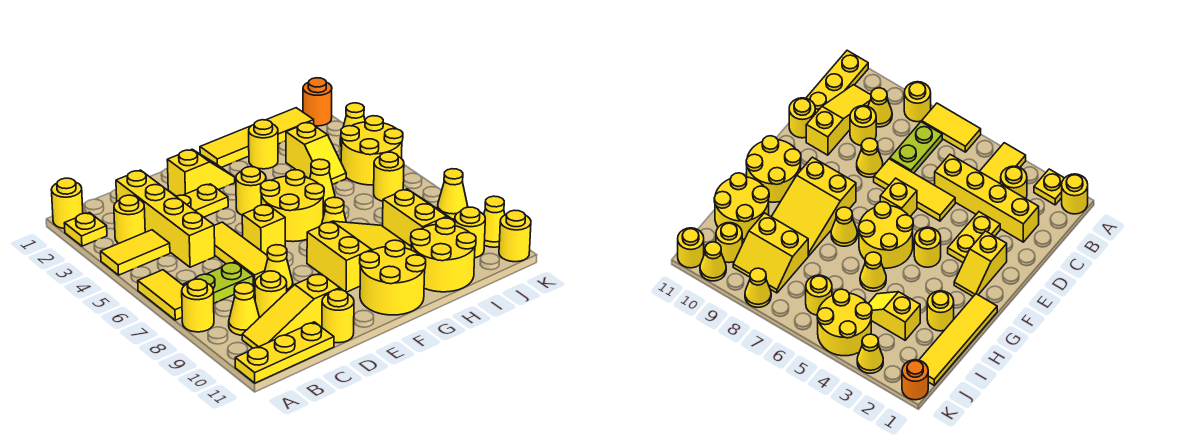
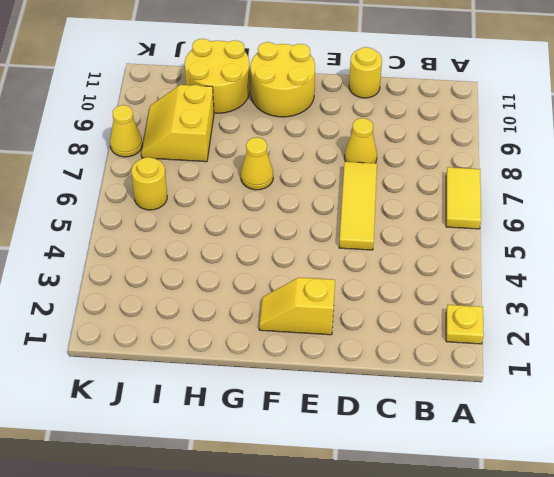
none -> yellow 1x1 round brick [51,178,83,229]
none -> yellow 1x2 tile [101,230,170,275]
none -> yellow 1x1 round brick [182,279,214,332]
none -> yellow 1x3 plate [235,322,334,383]

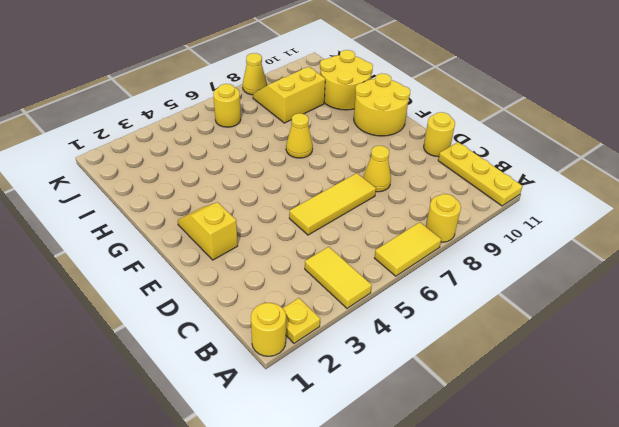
none -> yellow 1x1 round brick [114,195,145,243]
none -> lime 1x2 plate [183,262,253,303]
none -> yellow 1x1 cone [229,283,260,335]
none -> yellow 1x3 slope [242,273,340,348]

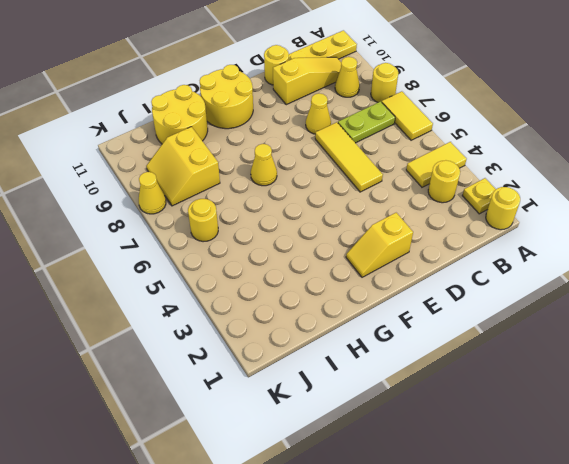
none -> yellow 1x4 brick [116,170,215,267]
none -> yellow 1x1 round brick [255,271,287,317]
none -> yellow 1x2 plate [176,184,228,217]
none -> yellow 1x1 brick [242,204,285,255]

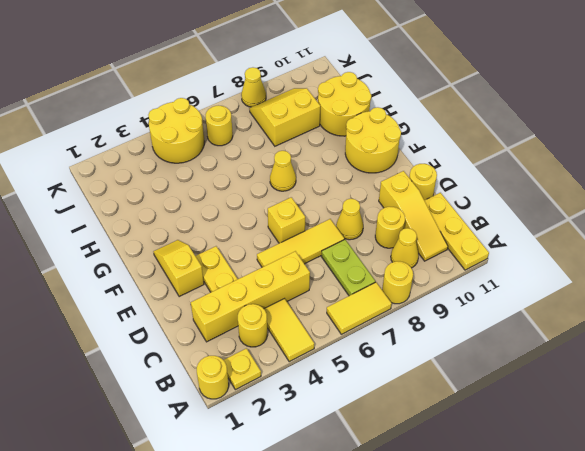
none -> yellow 1x1 round brick [236,167,266,215]
none -> yellow 2x2 round brick [261,170,324,242]
none -> yellow 2x3 slope [307,221,411,292]
none -> yellow 1x4 tile [200,108,314,167]

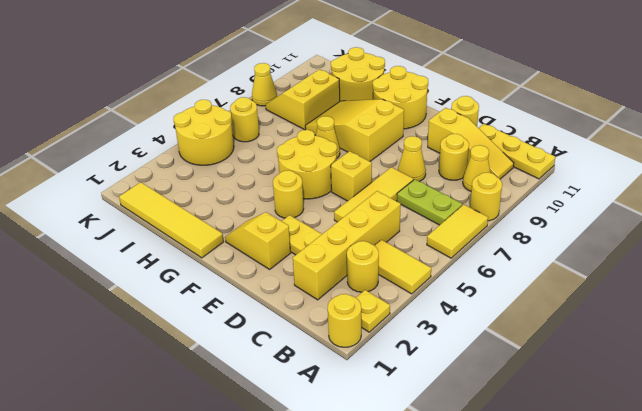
none -> yellow 1x1 round brick [249,120,278,169]
none -> yellow 1x1 cone [310,159,335,209]
none -> yellow 1x2 slope [286,122,346,185]
none -> yellow 1x1 round brick [455,207,485,258]

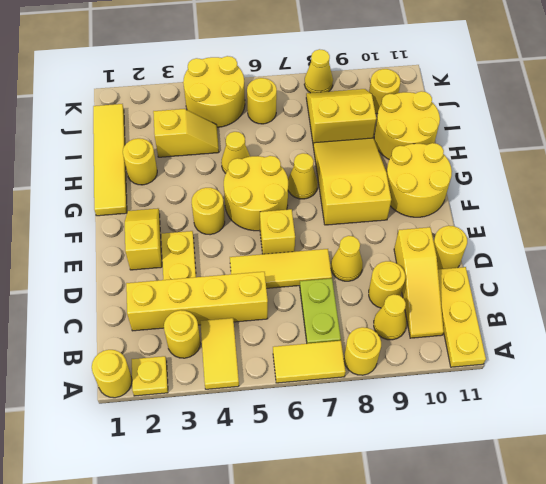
none -> orange 1x1 round brick [303,78,332,126]
none -> yellow 1x1 cone [340,103,365,147]
none -> yellow 1x1 cone [484,196,505,247]
none -> yellow 1x1 round brick [499,210,531,262]

